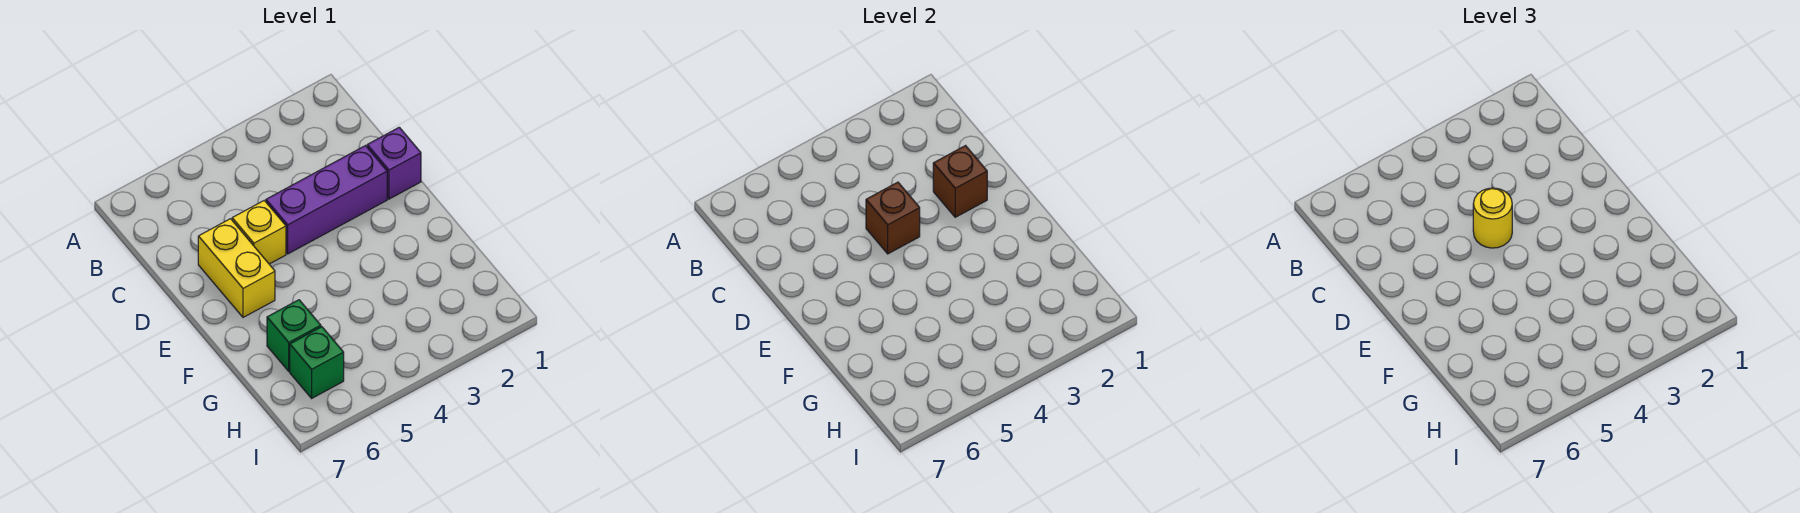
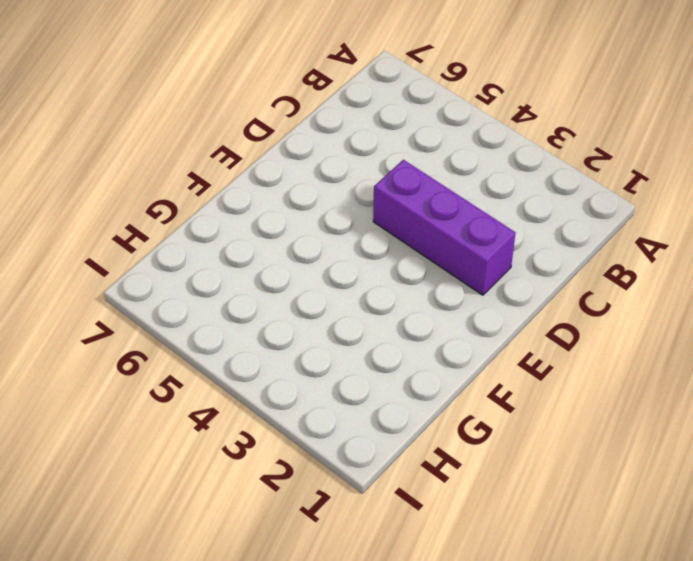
none -> purple 1x1 brick [367,127,421,199]
none -> yellow 1x1 brick [232,201,286,264]

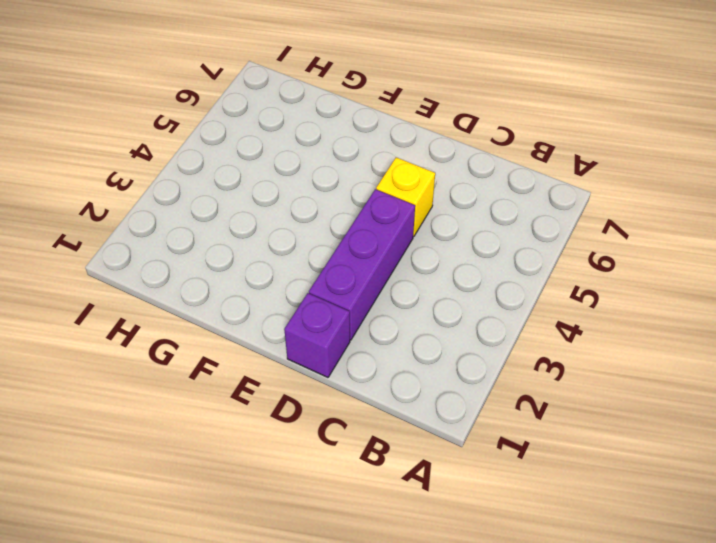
none -> yellow 1x2 brick [198,219,275,317]
none -> green 1x1 brick [267,300,321,371]

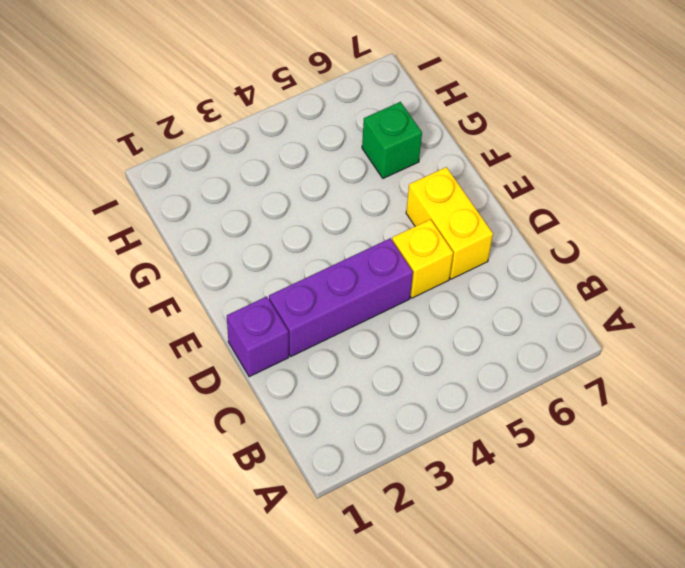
none -> green 1x1 brick [290,327,344,398]
none -> brown 1x1 brick [933,146,987,217]

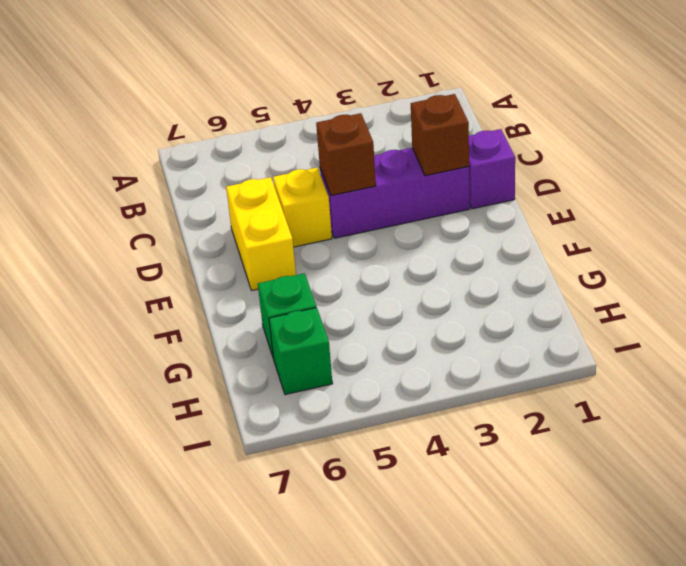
none -> yellow 1x1 round brick [1473,188,1512,248]

